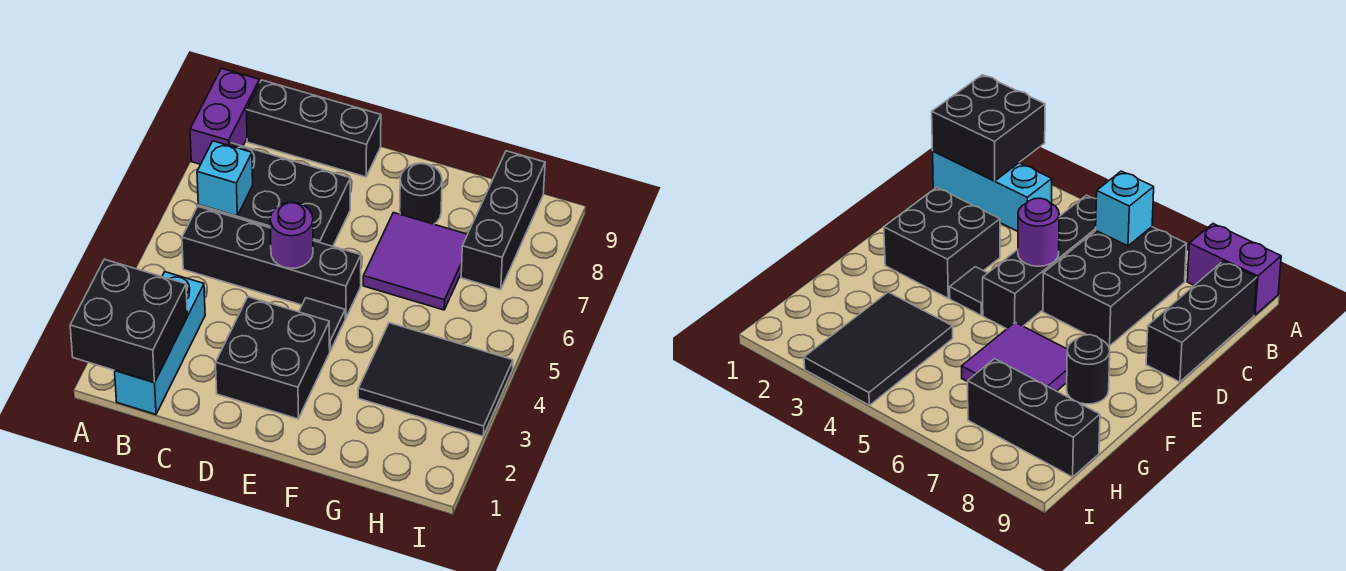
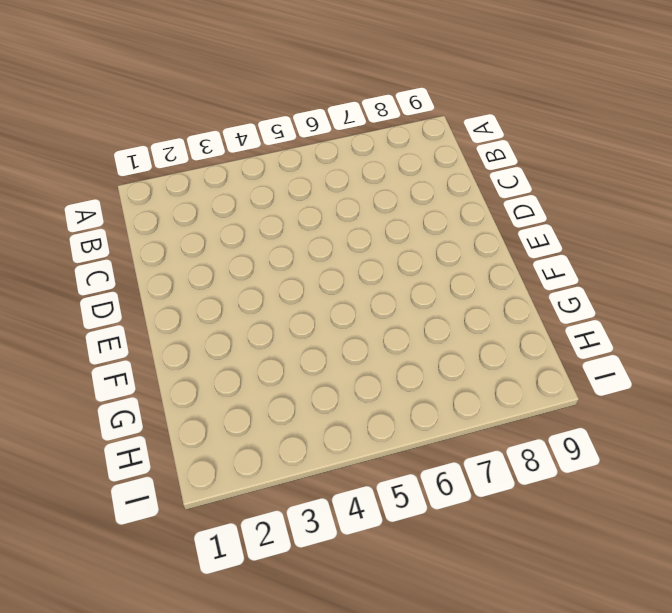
none -> purple 1x2 brick [190,68,260,164]
none -> cyan 1x3 brick [115,272,205,414]
none -> black 1x4 brick [182,206,361,318]

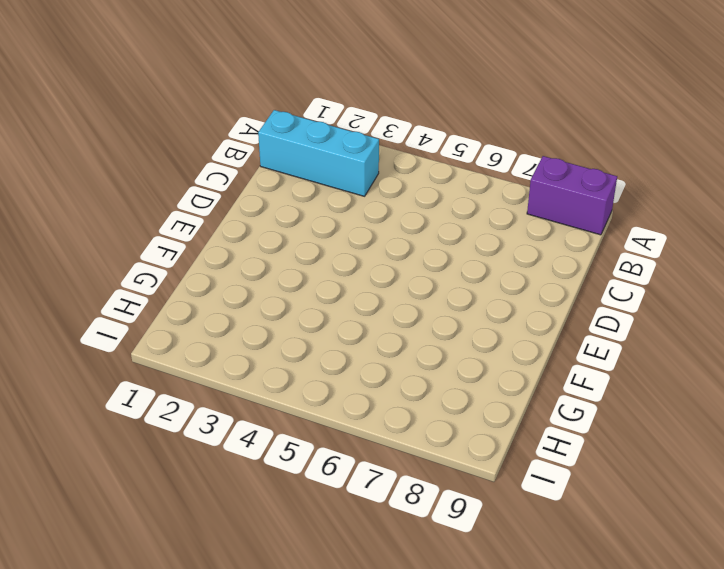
none -> black 1x4 brick [182,206,361,318]
none -> black 2x3 brick [198,143,350,246]
none -> black 1x3 brick [246,80,381,177]

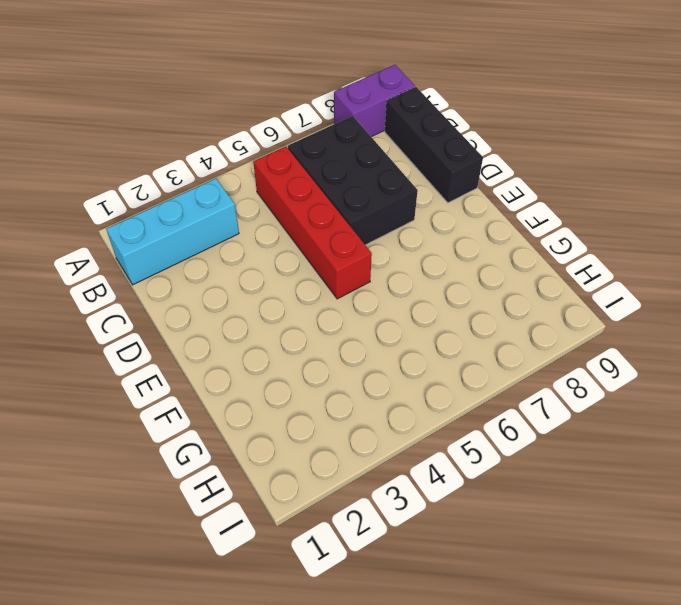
red 1x4 brick [253,147,372,299] -> black 1x4 brick [182,206,361,318]
none -> black 2x2 brick [216,297,330,419]
none -> black 1x1 tile [299,298,345,351]
none -> purple 2x2 tile [363,213,468,310]

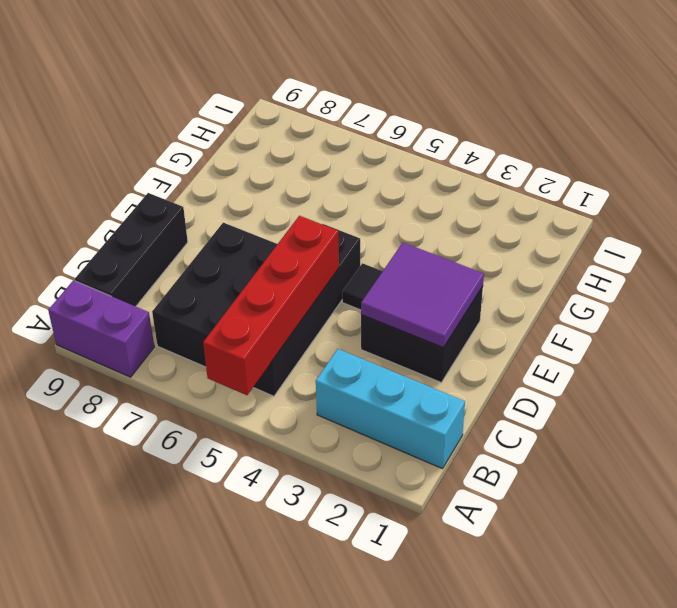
red 1x4 brick [203,216,339,395] -> purple 1x1 round brick [270,202,313,269]
purple 2x2 tile [361,243,484,348] -> purple 2x2 tile moved to [363,213,468,310]
none -> black 1x1 round brick [400,163,442,224]
none -> black 2x3 tile [358,323,513,436]
none -> black 1x3 brick [461,151,545,290]

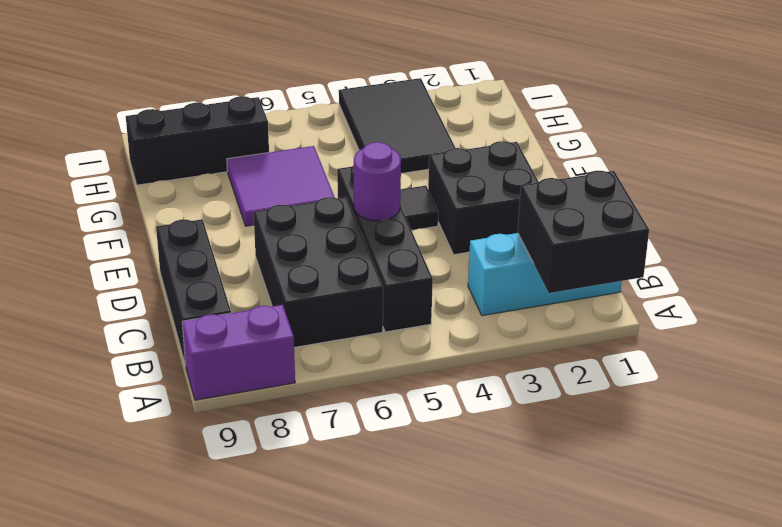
none -> black 1x1 round brick [400,163,442,224]
none -> cyan 1x1 brick [197,141,253,216]

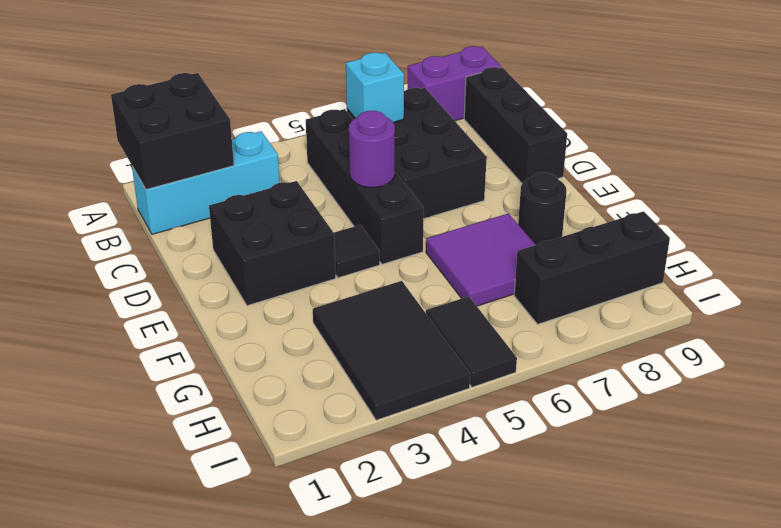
black 1x2 tile [426,296,517,387] -> none

